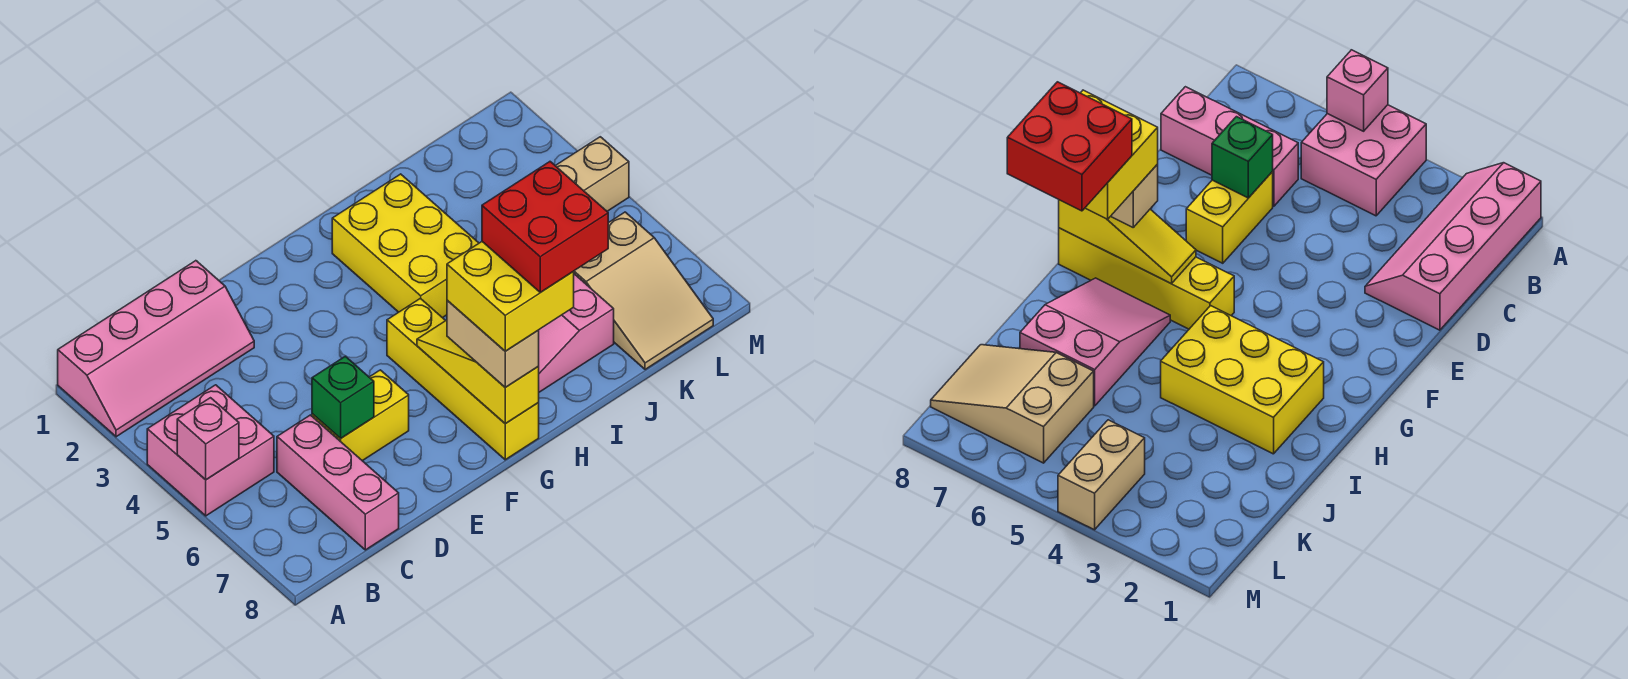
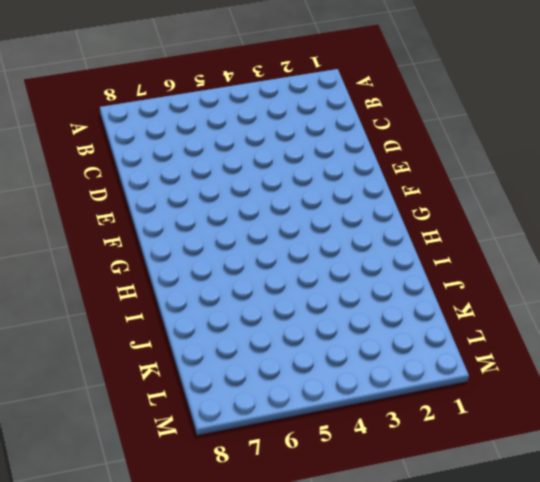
none -> pink 2x4 slope [58,261,254,437]
none -> pink 2x2 brick [147,385,274,516]
none -> pink 1x3 brick [277,415,399,550]

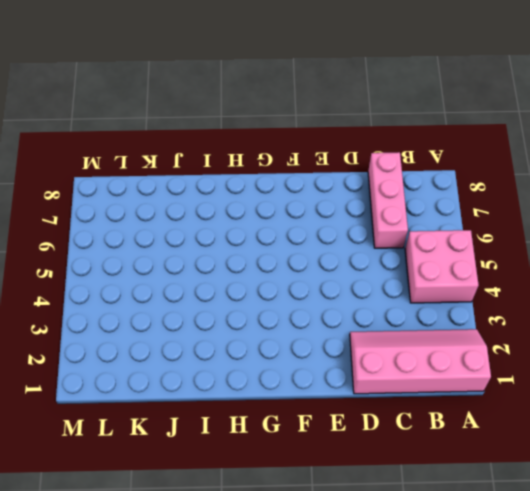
none -> yellow 1x2 brick [312,370,409,461]
none -> yellow 1x4 brick [387,298,539,460]
none -> yellow 2x3 brick [332,174,479,318]

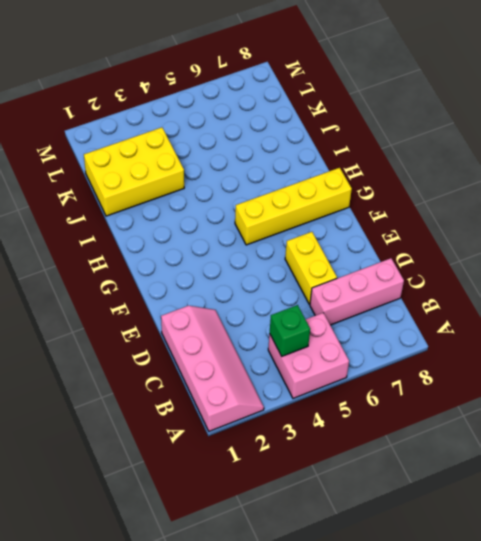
green 1x1 brick [270,305,310,356] -> green 1x1 brick moved to [312,356,374,438]
yellow 2x3 brick [84,127,184,216] -> yellow 2x3 brick moved to [332,174,479,318]
none -> pink 2x3 slope [538,274,614,392]
none -> tan 2x3 slope [573,212,713,370]
none -> tan 1x2 brick [556,137,629,211]

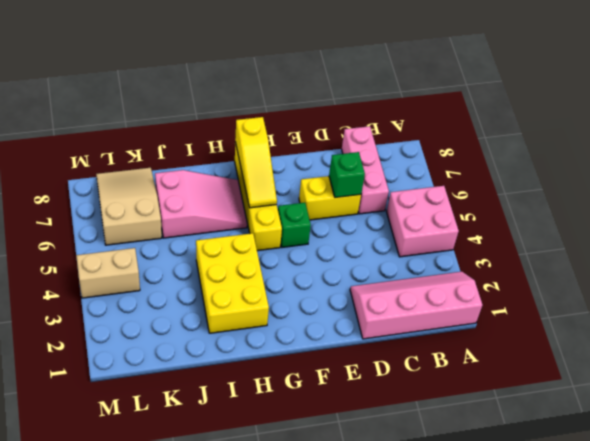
green 1x1 brick [278,203,311,247] -> none
none -> pink 1x1 brick [177,398,239,480]
none -> tan 1x2 brick [447,300,539,387]
none -> yellow 2x2 brick [447,242,574,351]

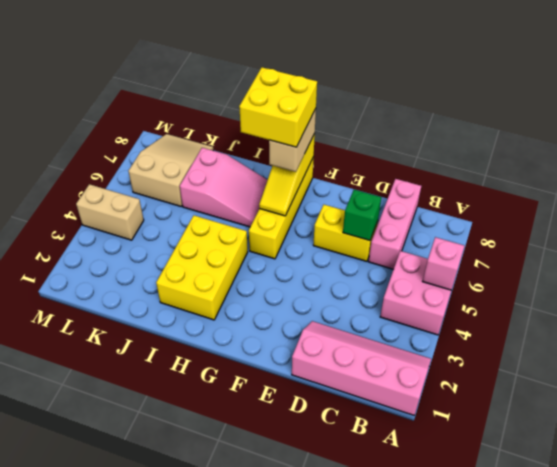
none -> red 2x2 brick [482,162,608,292]

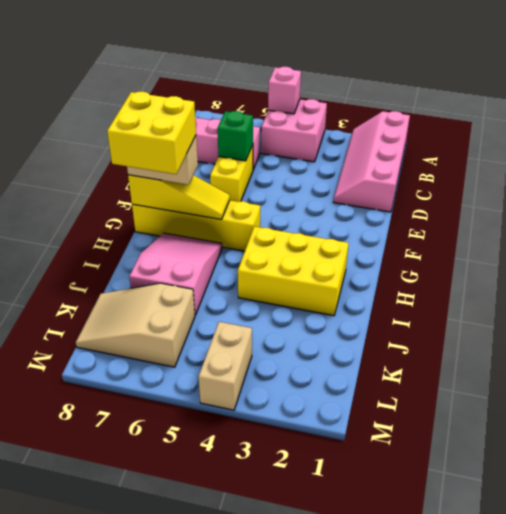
none -> red 2x2 brick [482,162,608,292]

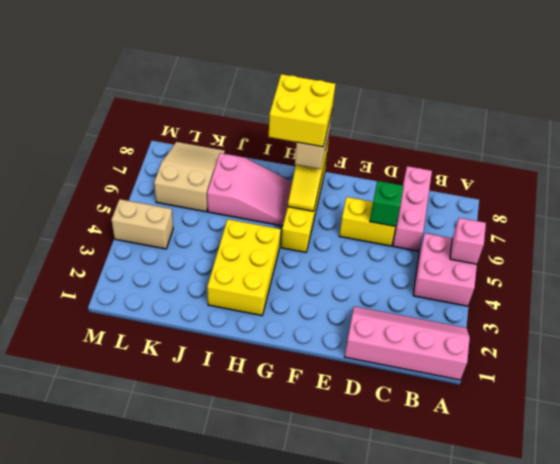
none -> red 2x2 brick [482,162,608,292]

